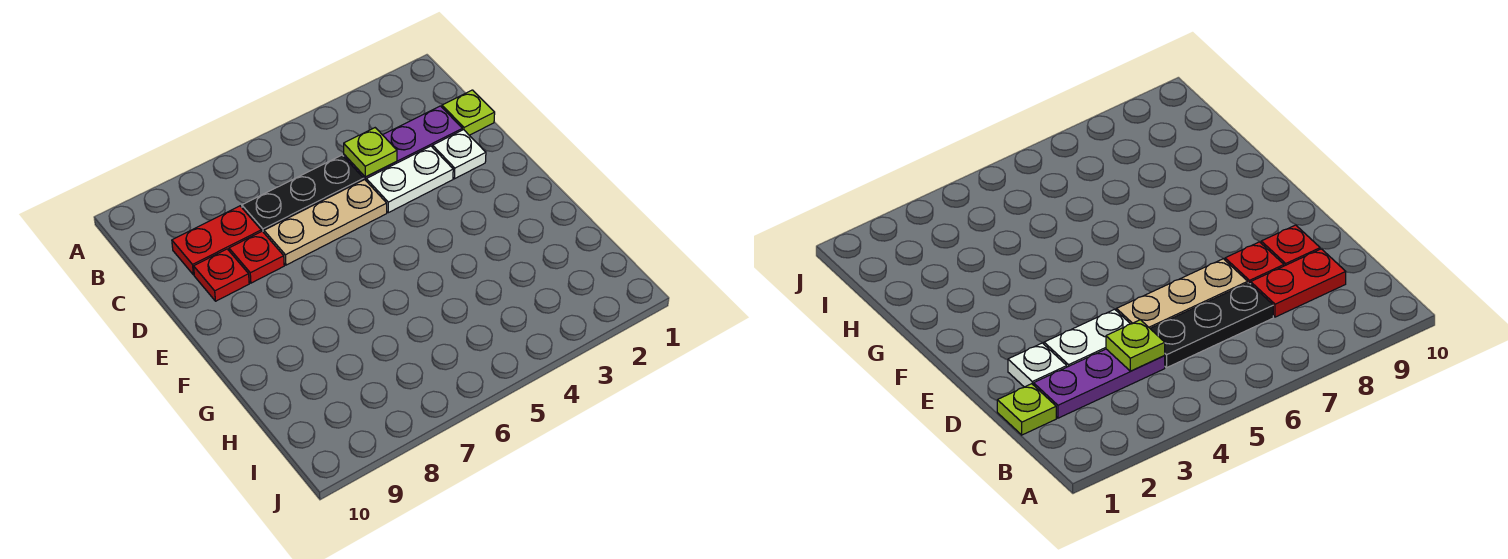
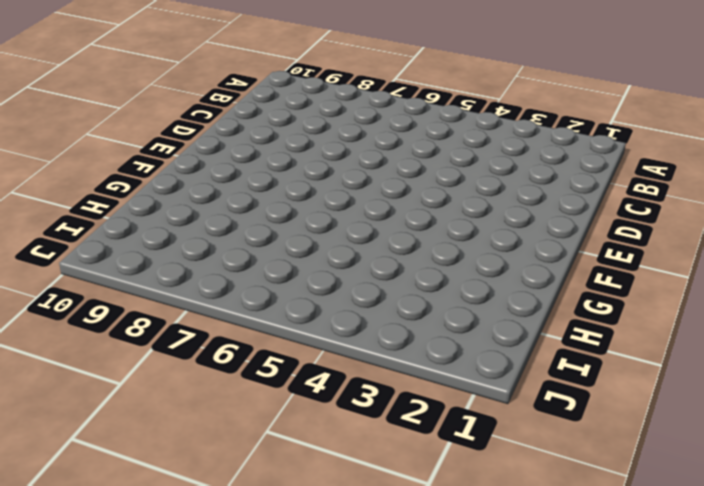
none -> lime 1x1 plate [442,90,495,135]
none -> purple 1x3 plate [344,106,462,180]

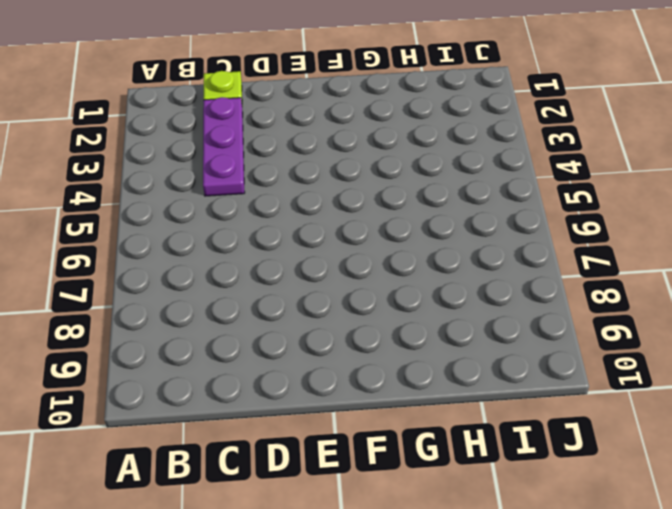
none -> black 1x3 plate [242,155,364,233]
none -> red 1x2 plate [172,206,261,275]

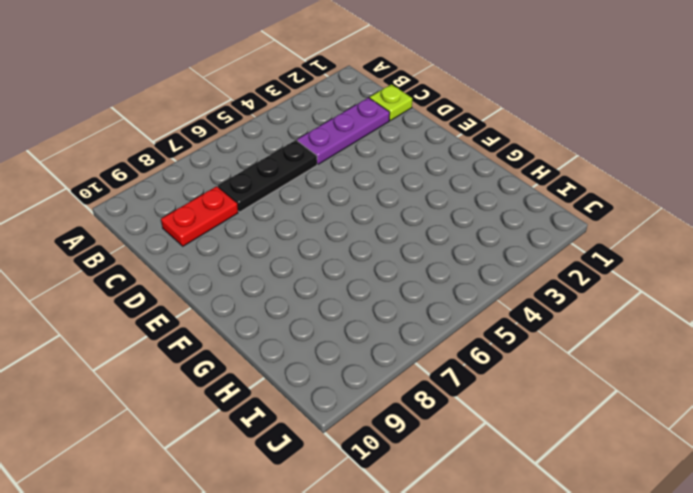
none -> white 1x1 plate [433,130,486,179]
none -> white 1x2 plate [366,146,453,213]

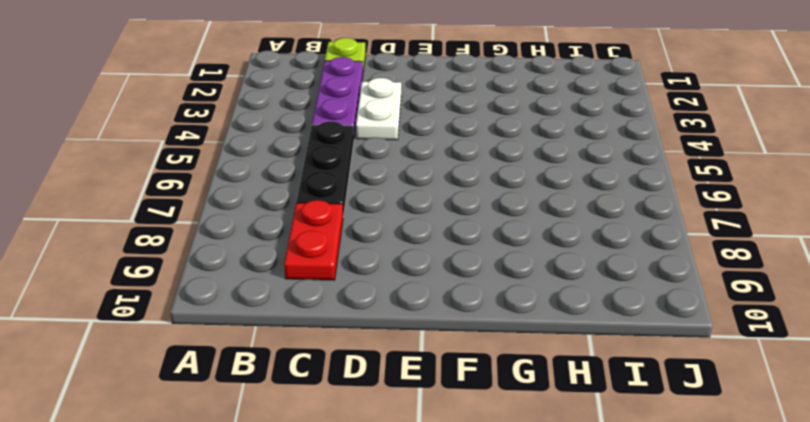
none -> white 1x1 plate [433,130,486,179]
none -> tan 1x3 plate [264,180,387,265]

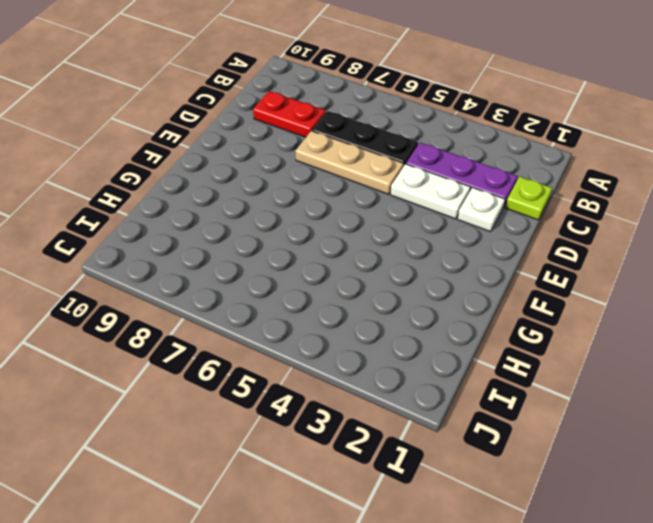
none -> red 1x1 plate [229,231,284,283]
none -> red 1x1 plate [194,249,249,301]

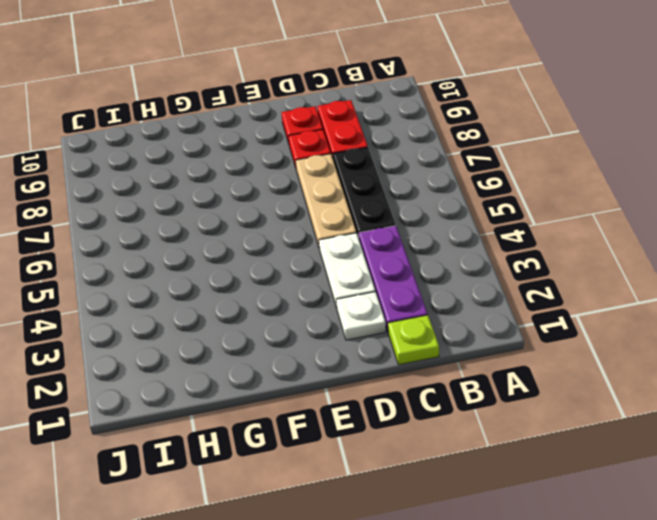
none -> lime 1x1 plate [344,128,397,177]

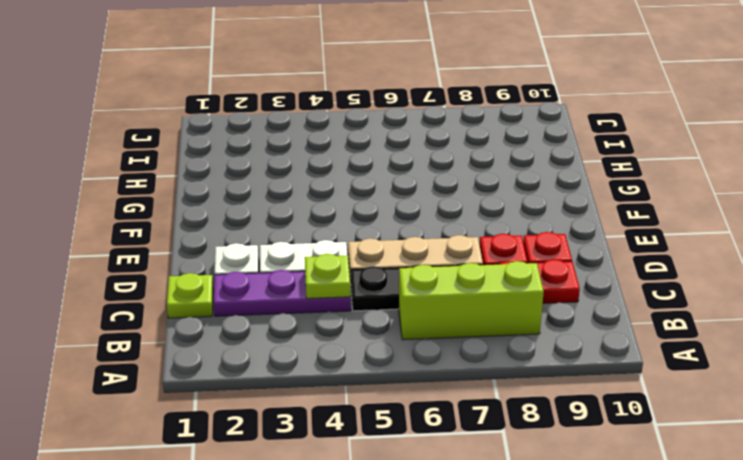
lime 1x3 brick [399,261,544,340] -> none

